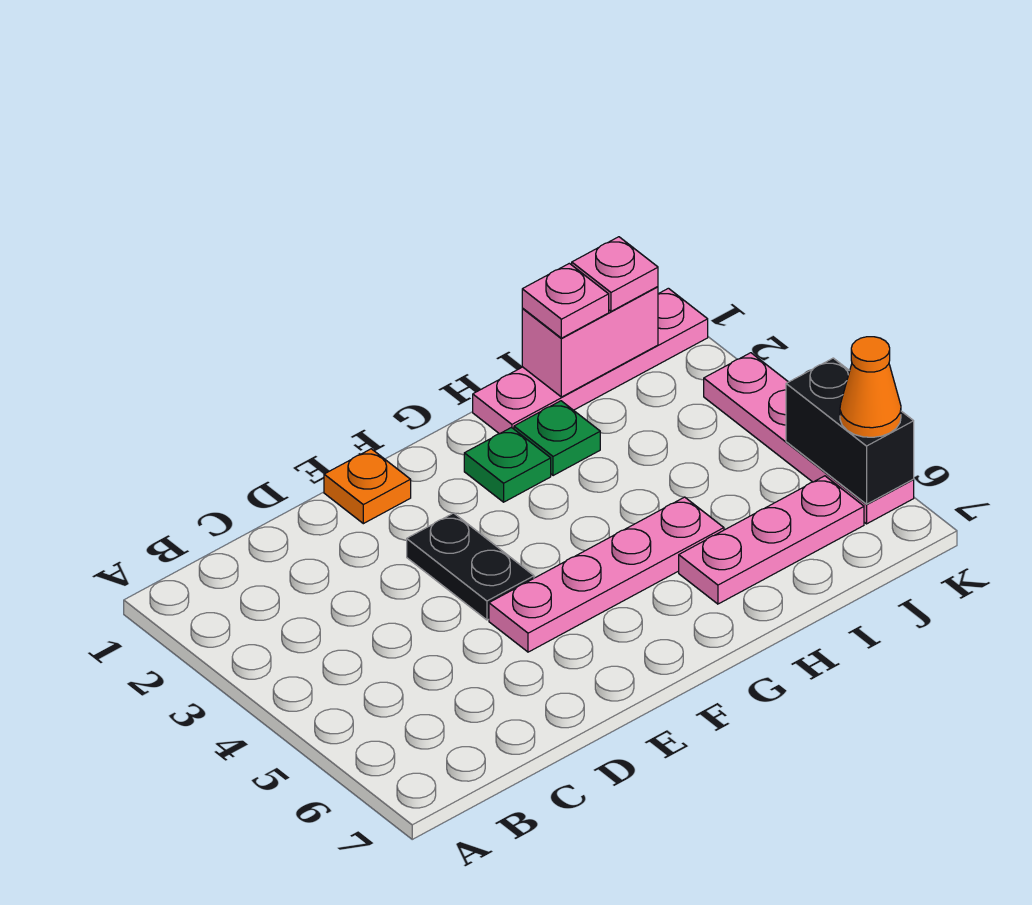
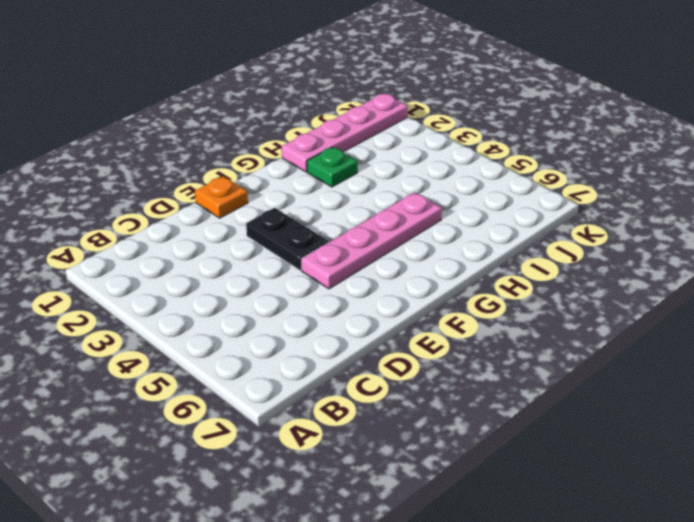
none -> green 1x1 plate [464,428,551,502]
none -> pink 1x3 plate [679,476,864,604]
none -> pink 1x4 plate [704,353,914,524]

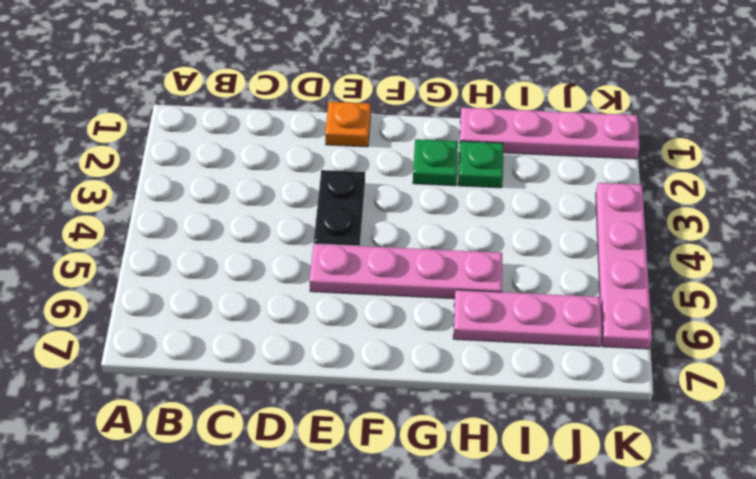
none -> pink 1x2 brick [522,287,658,397]
none -> black 1x2 brick [786,358,914,504]
none -> pink 1x1 plate [522,263,609,338]

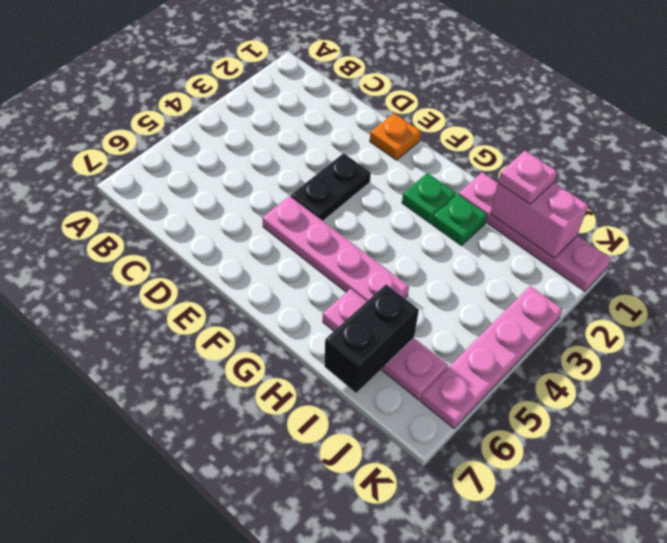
black 1x2 brick [324,285,419,393] -> black 1x2 brick moved to [786,358,914,504]
none -> pink 1x1 plate [572,237,658,311]
none -> orange 1x1 cone [840,337,901,437]

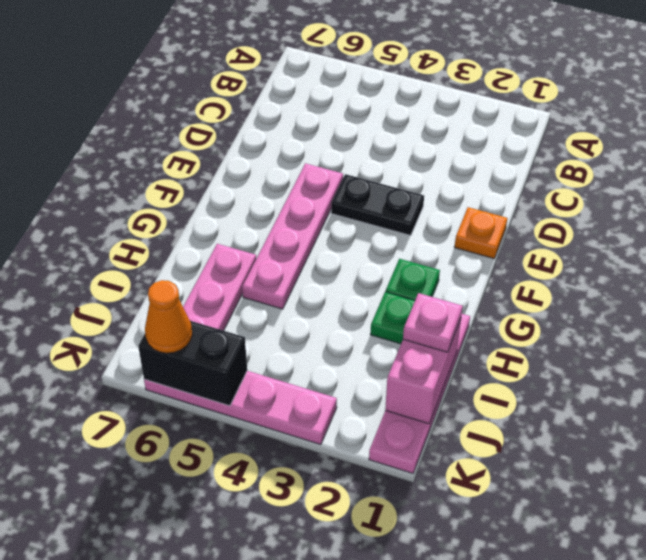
none -> pink 1x1 plate [572,237,658,311]

